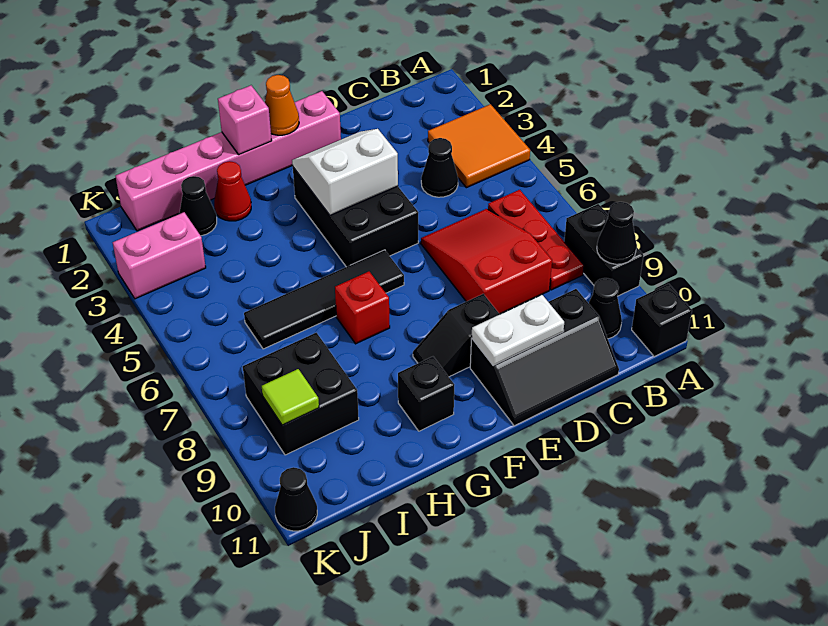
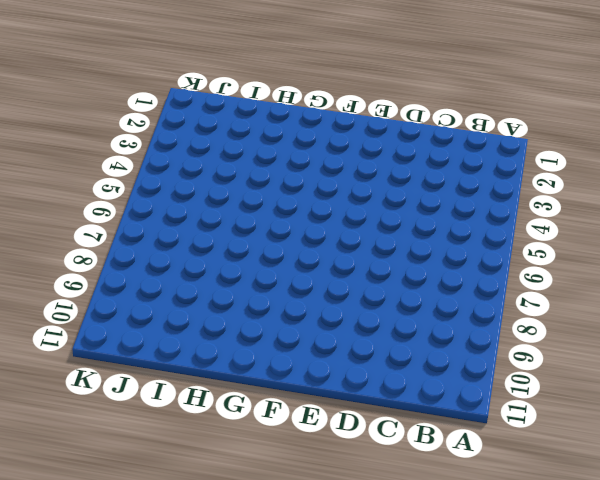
none -> orange 2x2 tile [428,104,530,188]
none -> black 1x2 brick [564,204,644,296]
none -> black 1x1 brick [632,284,692,356]

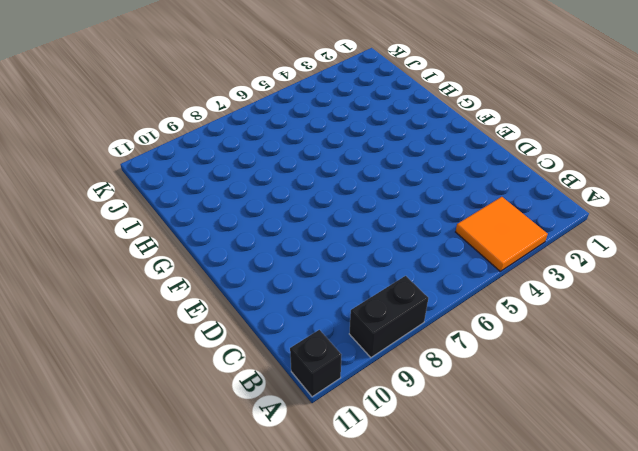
none -> red 1x3 plate [488,190,584,290]
none -> black 1x1 cone [589,278,622,339]
none -> black 1x1 cone [421,138,458,197]

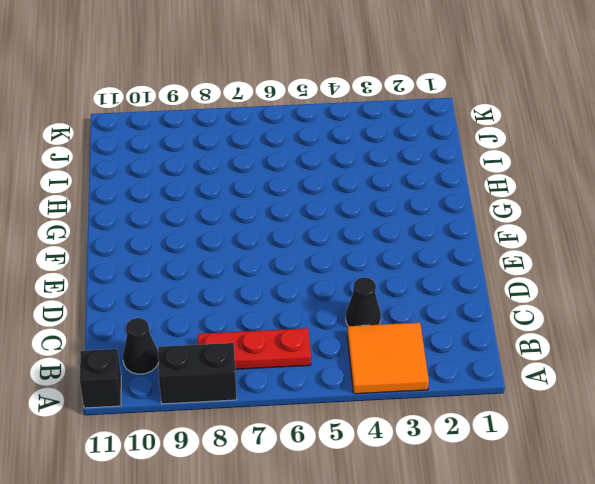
none -> red 2x3 slope [421,209,552,314]
none -> black 2x3 slope [470,289,619,426]
none -> pink 1x6 brick [116,91,341,231]

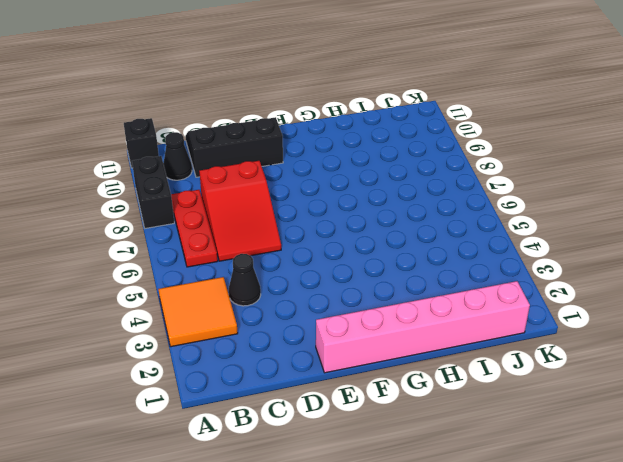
none -> black 2x3 brick [293,167,418,267]
none -> black 1x2 slope [413,294,500,377]
none -> black 1x4 tile [244,250,404,349]

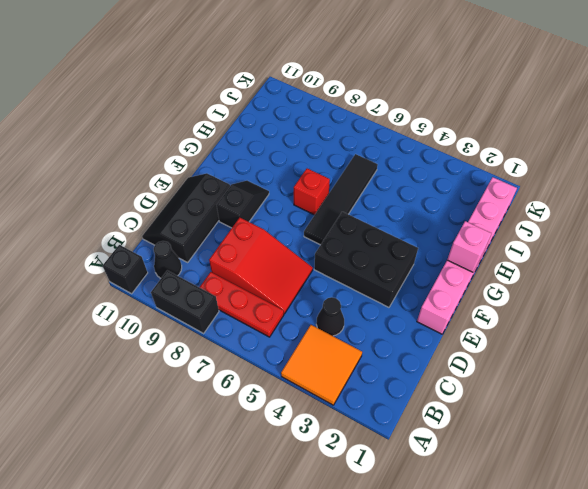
none -> black 1x1 brick [398,357,454,431]
none -> red 1x1 cone [214,161,251,221]
none -> black 1x1 cone [179,176,217,236]

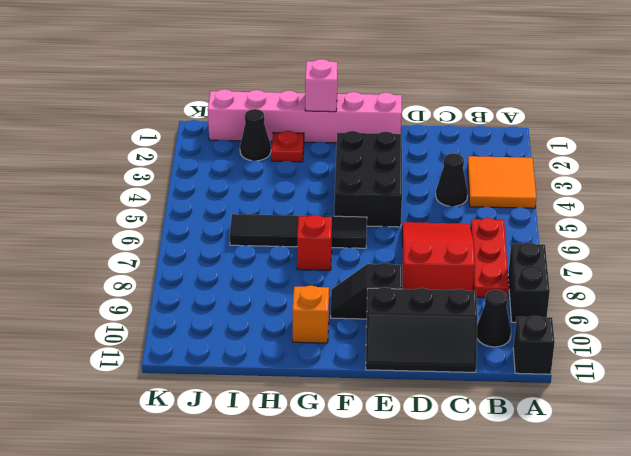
orange 1x1 brick [292,286,329,343] -> black 1x1 brick [398,357,454,431]
red 1x1 plate [272,131,304,162] -> red 1x1 cone [214,161,251,221]
none -> black 2x2 brick [243,333,359,455]
none -> pink 1x2 brick [113,212,206,299]
none -> black 1x1 cone [275,467,317,531]

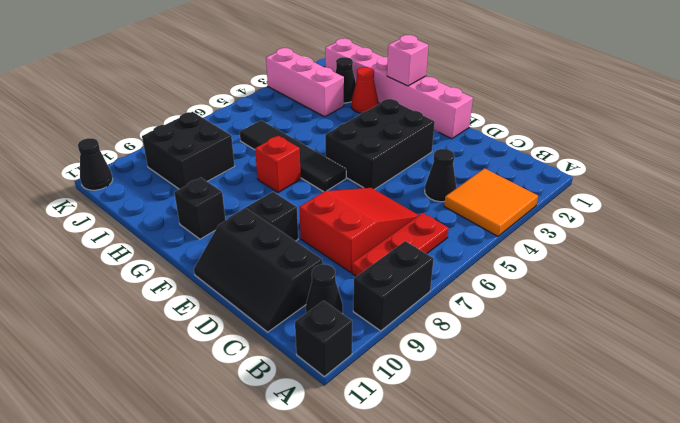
pink 1x3 brick [266,48,344,117] -> pink 1x2 brick [113,212,206,299]
none -> black 1x1 cone [597,202,637,264]
none -> white 1x2 plate [472,295,564,365]
none -> white 2x2 slope [292,129,398,215]

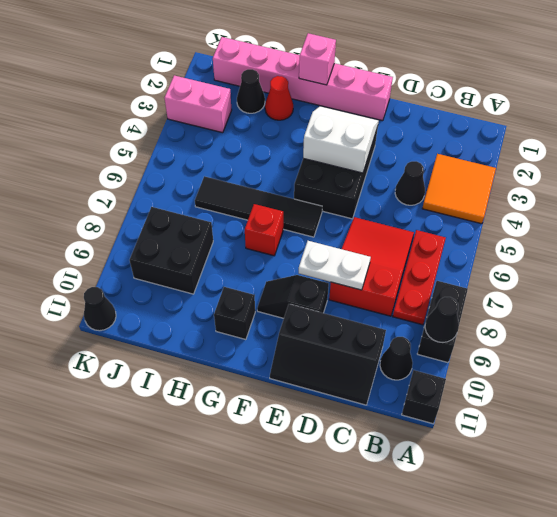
white 1x2 plate [299,241,371,290] -> white 1x2 plate moved to [472,295,564,365]
none -> orange 1x1 cone [265,75,299,135]
none -> lime 1x1 tile [262,369,319,425]

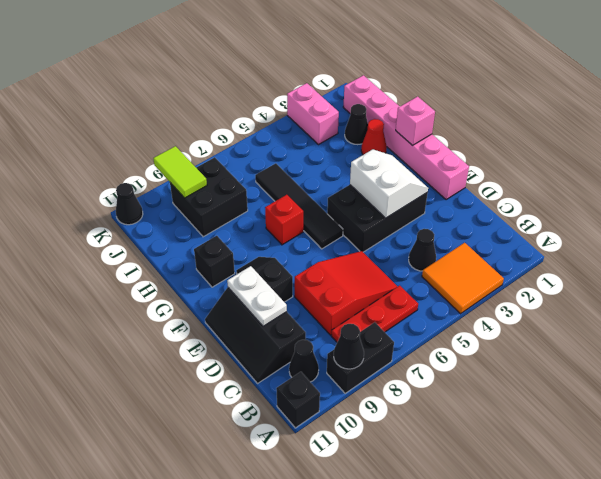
lime 1x2 tile [153,146,207,198] -> lime 1x1 tile [262,369,319,425]
none -> orange 1x1 cone [265,75,299,135]

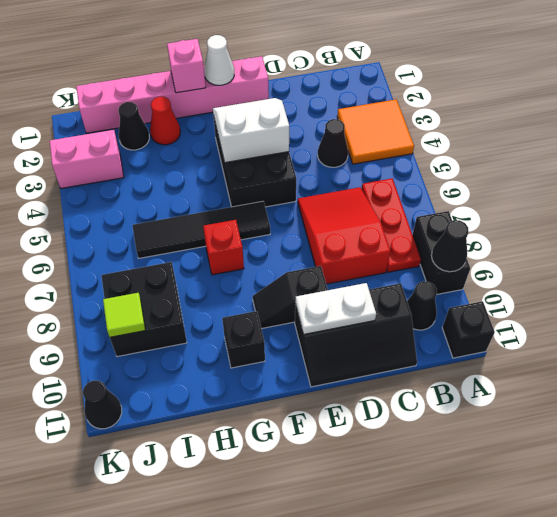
white 1x1 cone [204,35,234,85] -> orange 1x1 cone [265,75,299,135]

